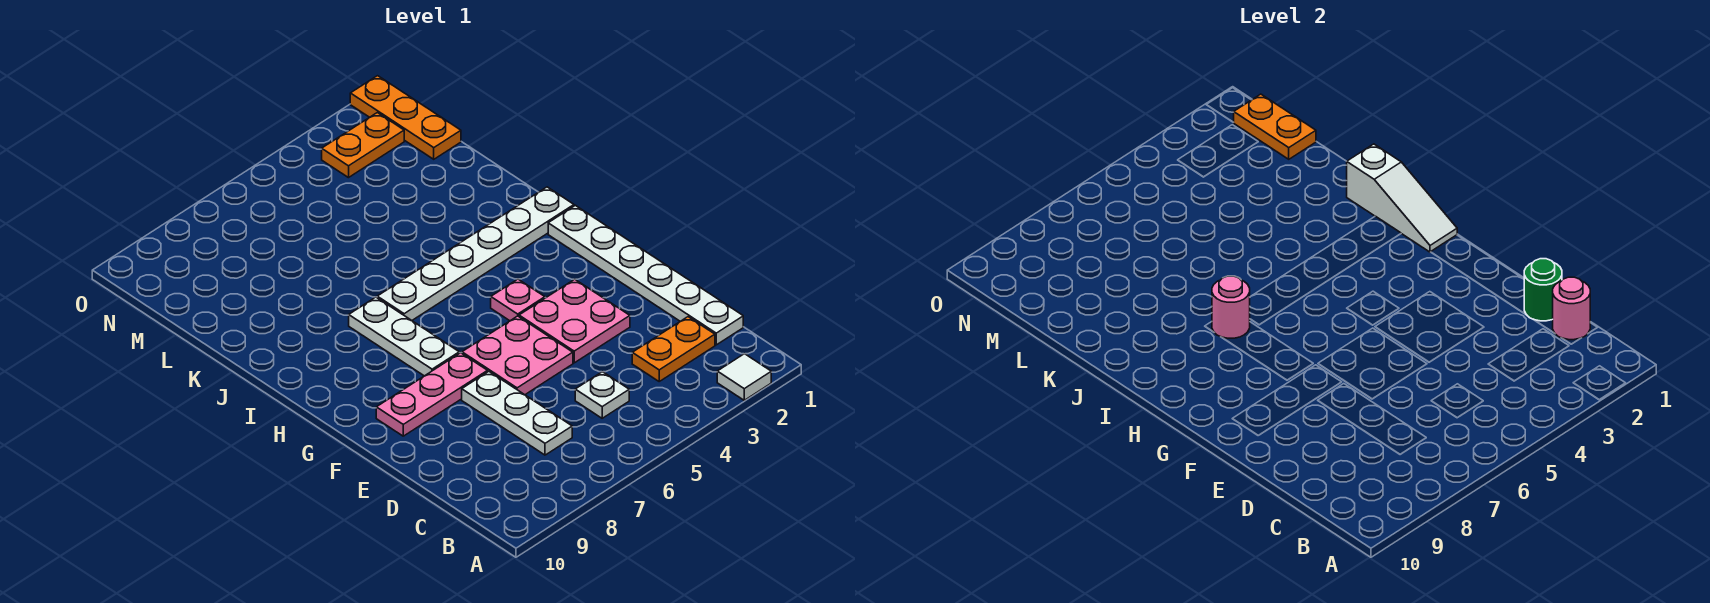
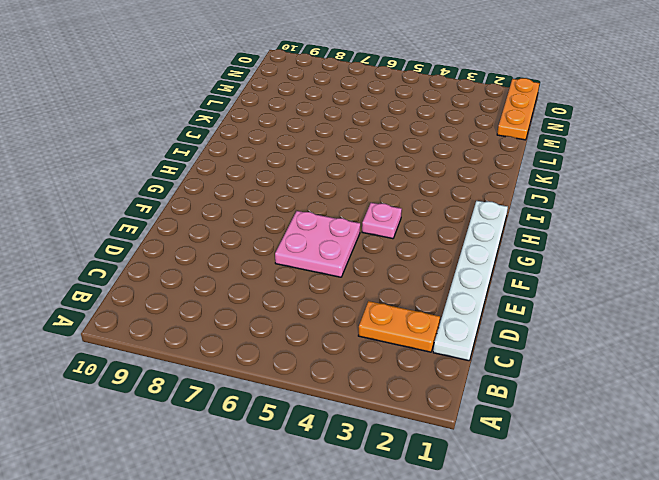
none -> white 1x1 tile [717,354,771,400]
none -> white 1x1 plate [575,372,629,418]
none -> white 1x3 plate [462,372,572,455]

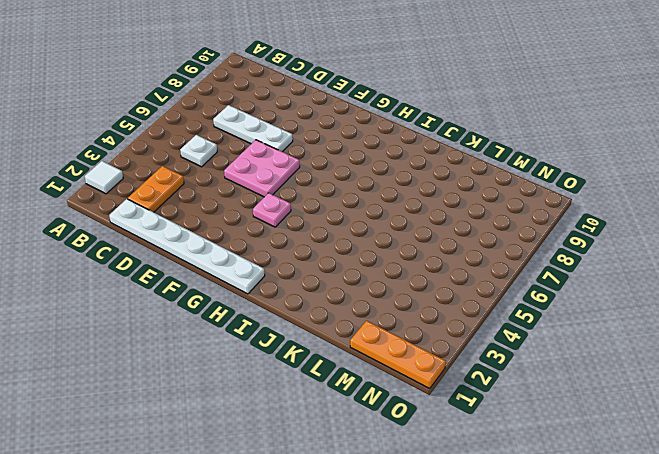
none -> pink 2x2 plate [519,279,630,363]
none -> pink 1x3 plate [376,353,488,436]
none -> white 1x3 plate [349,297,459,376]

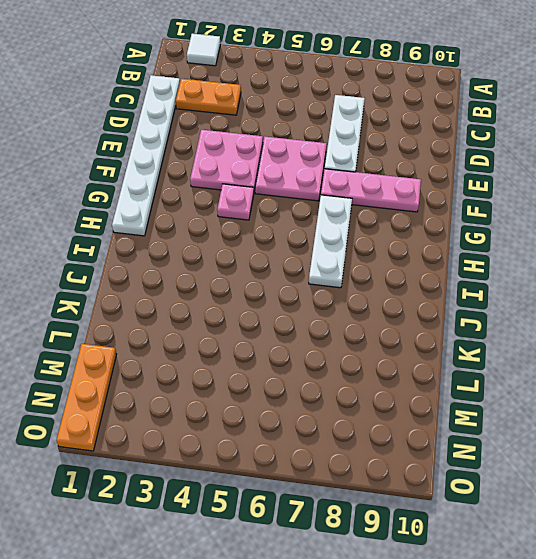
none -> white 1x1 plate [575,372,629,418]
none -> white 1x6 plate [377,187,574,321]
none -> orange 1x2 plate [322,113,404,178]

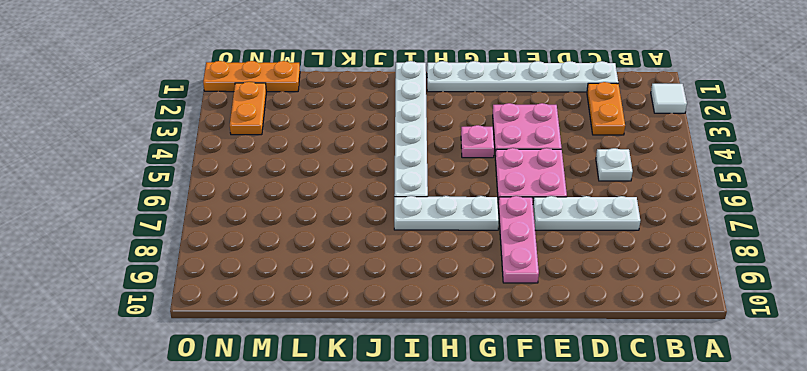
none -> pink 1x1 round brick [1553,277,1590,340]
none -> green 1x1 round brick [1524,259,1562,321]
none -> white 1x3 slope [1347,144,1457,252]

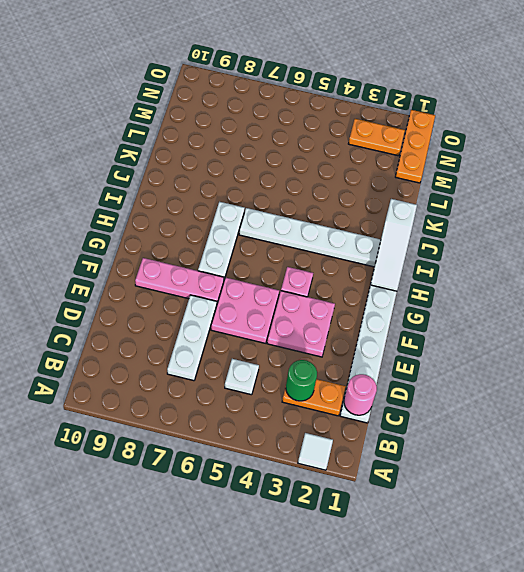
green 1x1 round brick [286,360,317,401] -> green 1x1 round brick moved to [1524,259,1562,321]
none -> pink 1x1 round brick [1212,276,1250,338]
none -> orange 1x2 plate [1233,94,1316,159]

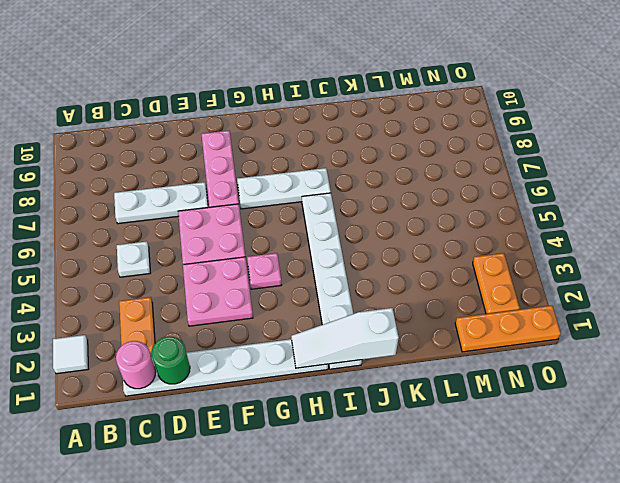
none -> pink 1x1 round brick [1212,276,1250,338]
none -> orange 1x2 plate [1233,94,1316,159]

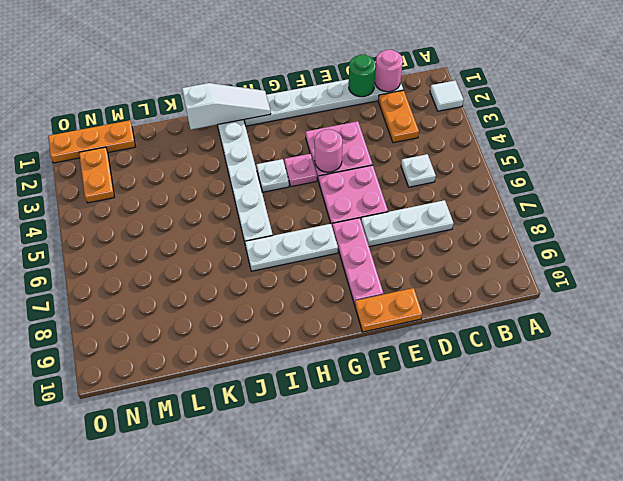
orange 1x2 plate [355,288,422,332] -> orange 1x2 plate moved to [1233,94,1316,159]
pink 1x1 round brick [315,129,342,172] -> pink 1x1 round brick moved to [1212,276,1250,338]
white 1x1 plate [257,159,289,192] -> none

